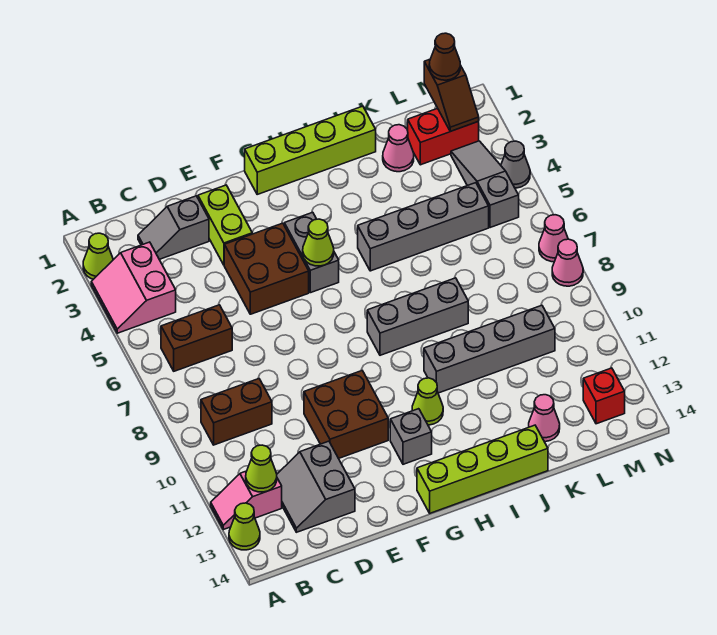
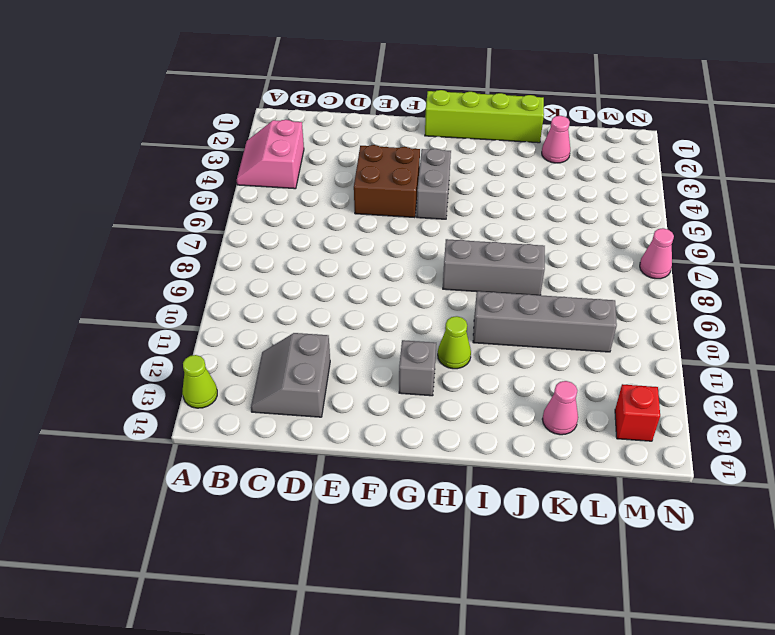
none -> lime 1x1 cone [83,233,113,279]
none -> pink 1x2 slope [211,471,282,530]
none -> brown 1x2 brick [161,305,232,371]
none -> brown 1x2 brick [201,379,272,445]

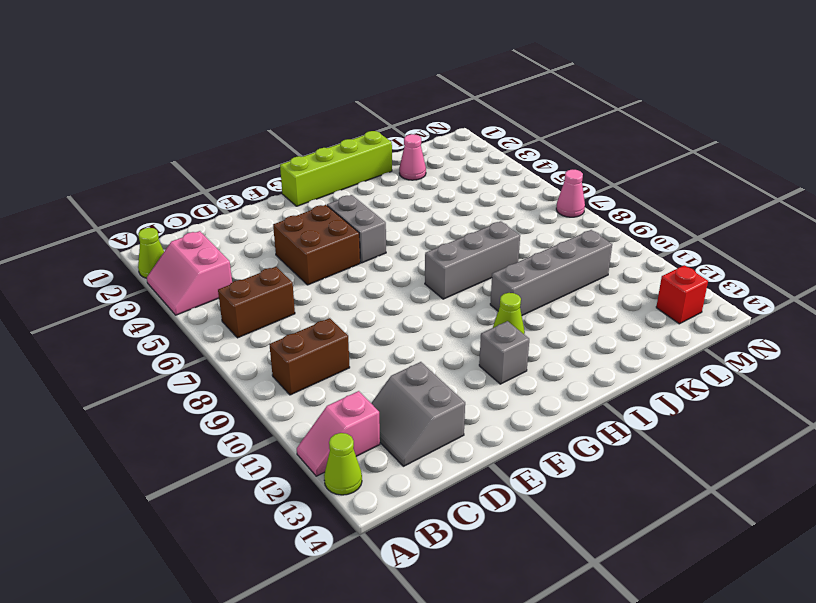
none -> grey 1x2 slope [138,196,209,259]
none -> lime 1x2 brick [198,185,252,265]
none -> brown 2x2 brick [304,370,388,459]
none -> lime 1x4 brick [417,425,548,513]

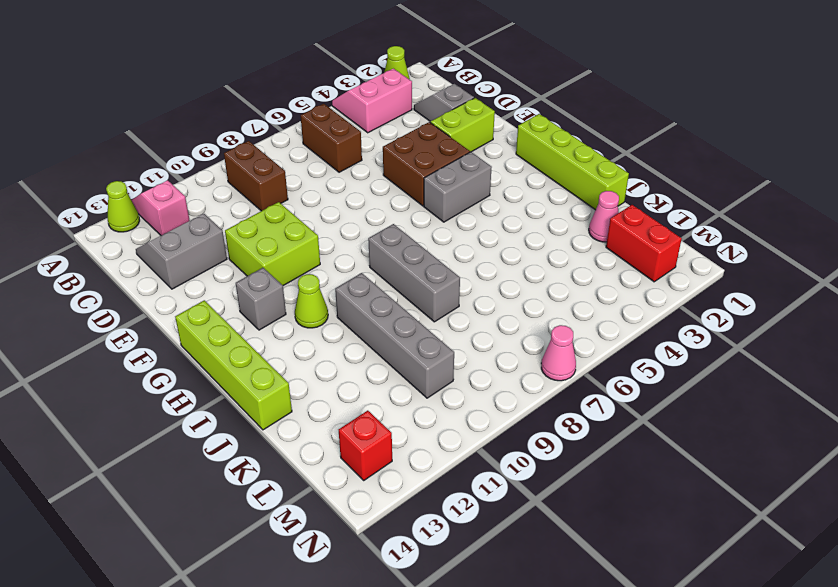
lime 2x2 brick [225,202,320,286] -> brown 2x2 brick [304,370,388,459]
none -> grey 1x4 brick [358,183,489,271]
none -> pink 1x1 cone [529,395,560,442]
none -> grey 1x3 slope [451,141,519,228]
none -> grey 1x1 cone [501,141,530,188]

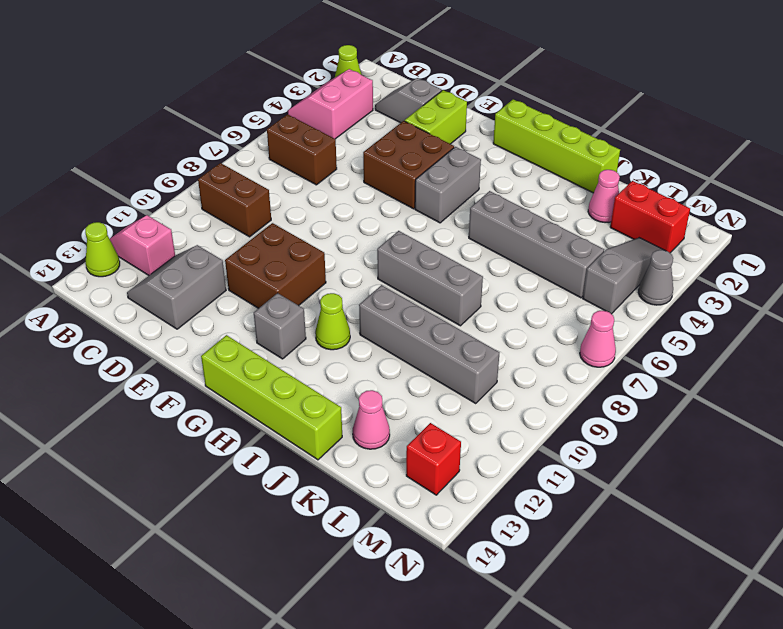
none -> pink 1x1 cone [552,239,583,286]
none -> lime 1x1 cone [246,445,277,492]
none -> lime 1x1 cone [303,219,334,266]
none -> brown 1x2 slope [424,59,479,131]

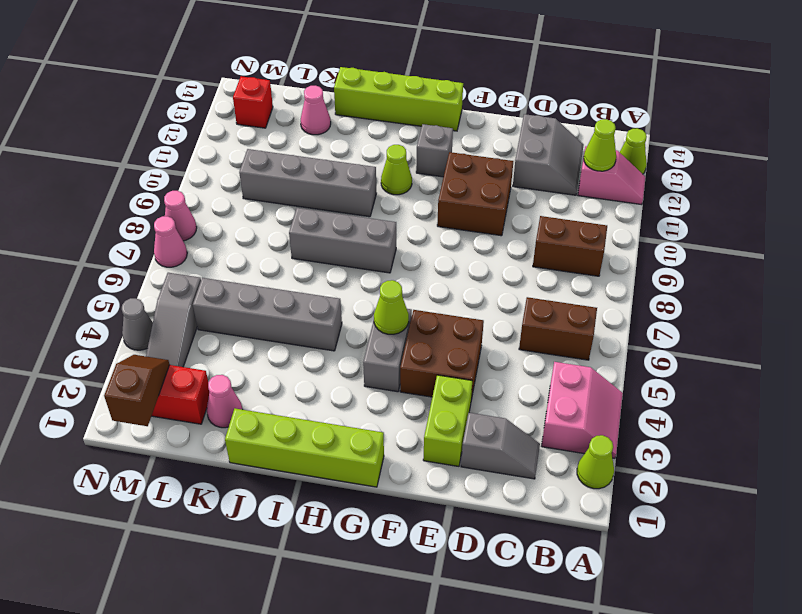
none -> brown 1x1 cone [429,33,460,80]

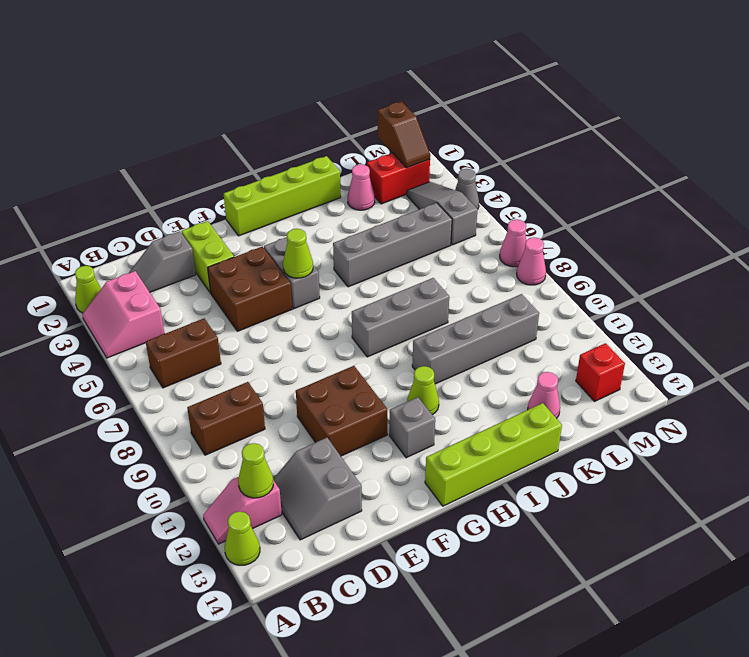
none -> brown 1x1 cone [429,33,460,80]

